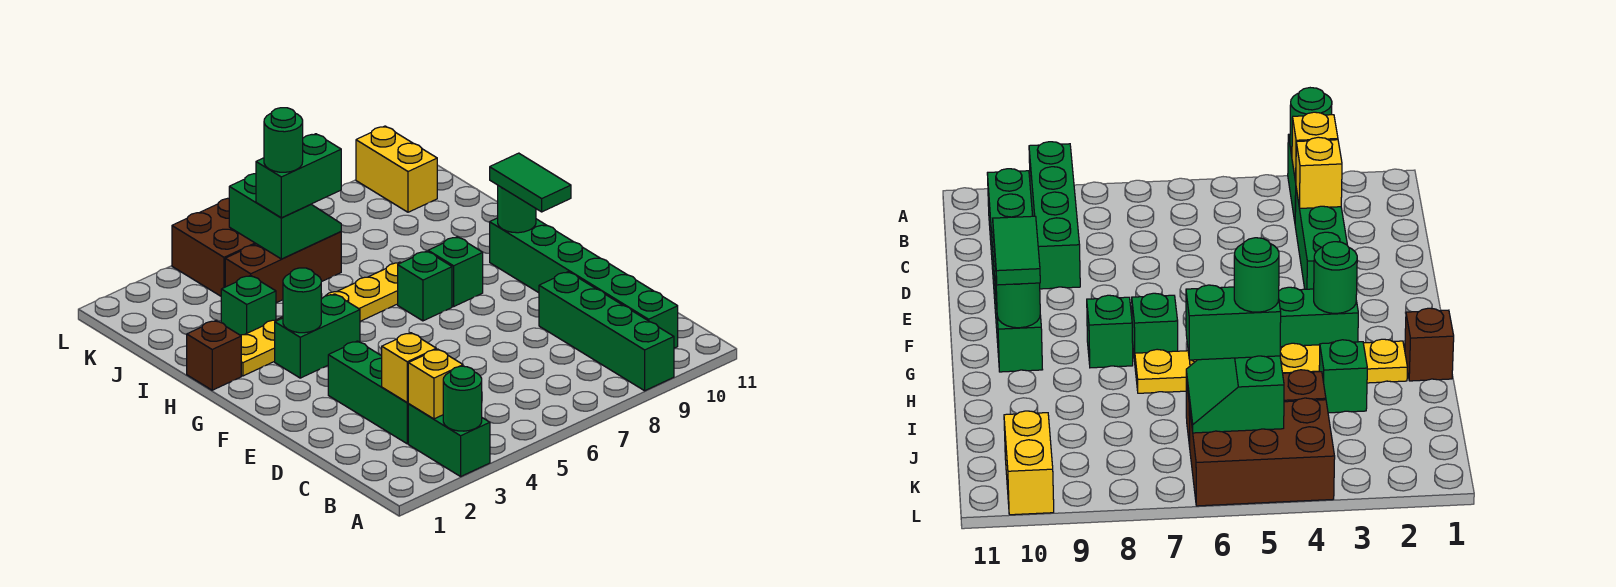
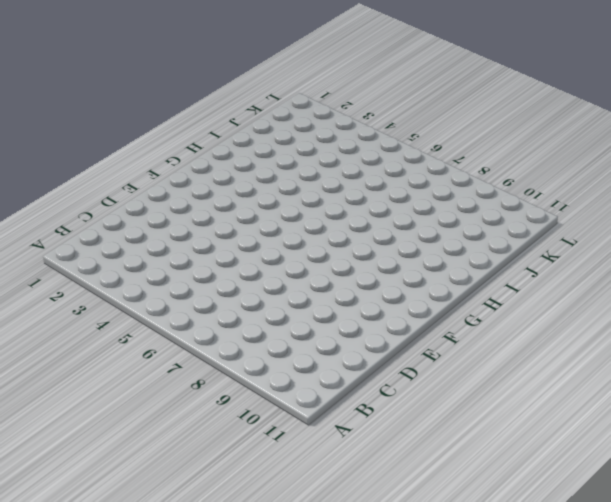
none -> green 1x2 brick [408,404,490,476]
none -> green 1x4 brick [539,272,674,391]
none -> green 1x6 brick [490,218,678,348]

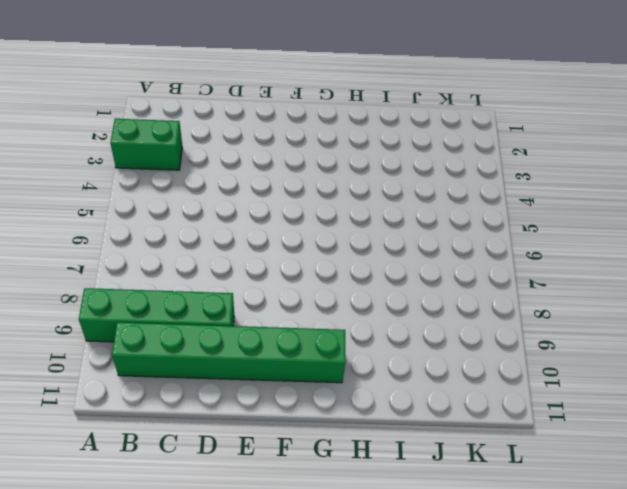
none -> green 1x3 brick [328,341,409,444]
none -> green 1x2 brick [275,294,360,378]
none -> green 1x1 brick [398,251,452,321]

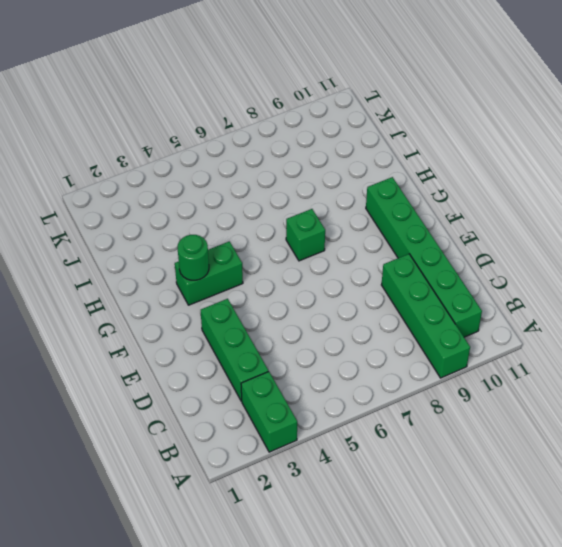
none -> green 1x1 brick [428,237,483,306]
none -> brown 1x1 brick [187,321,241,390]
none -> yellow 1x6 plate [241,262,401,376]

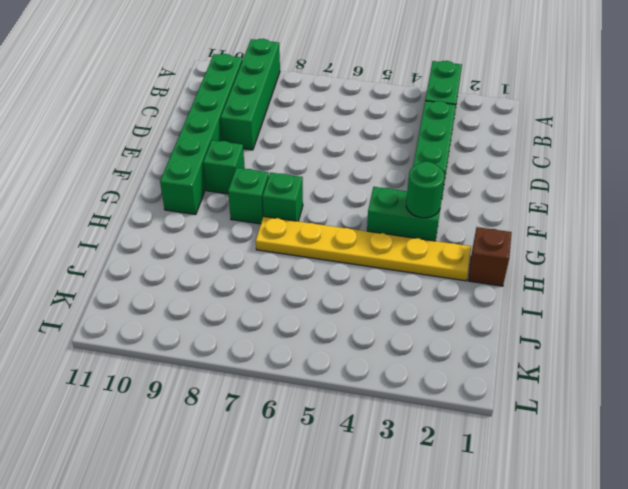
green 1x1 brick [203,140,245,194] -> green 1x1 brick moved to [221,275,276,335]
none -> brown 1x3 brick [225,232,341,303]
none -> brown 2x3 brick [172,198,256,296]
none -> yellow 1x2 brick [356,126,437,212]

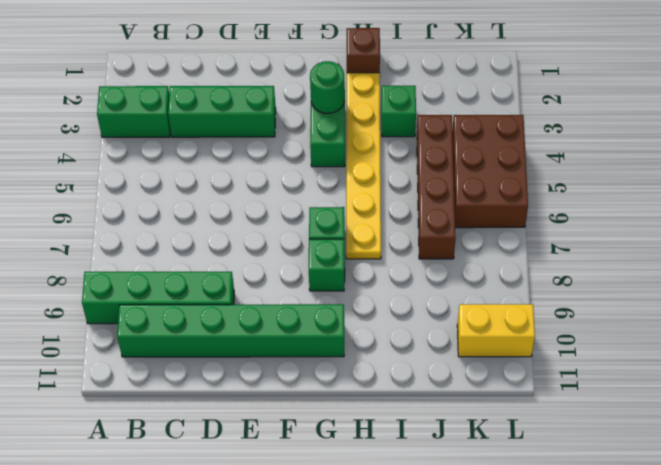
brown 1x4 brick [417,115,455,259] -> brown 1x3 brick [225,232,341,303]
none -> green 1x1 round brick [443,366,482,431]
none -> yellow 1x1 brick [408,349,463,419]
none -> yellow 1x1 brick [382,333,436,403]

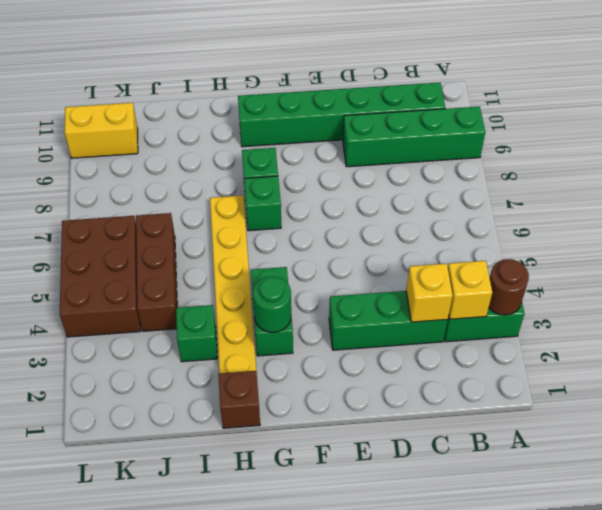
brown 1x1 round brick [489,259,529,315] -> green 1x1 round brick [443,366,482,431]
none -> green 1x1 round brick [498,186,536,233]
none -> green 2x2 slope [229,174,341,259]
none -> green 1x2 tile [490,153,571,212]

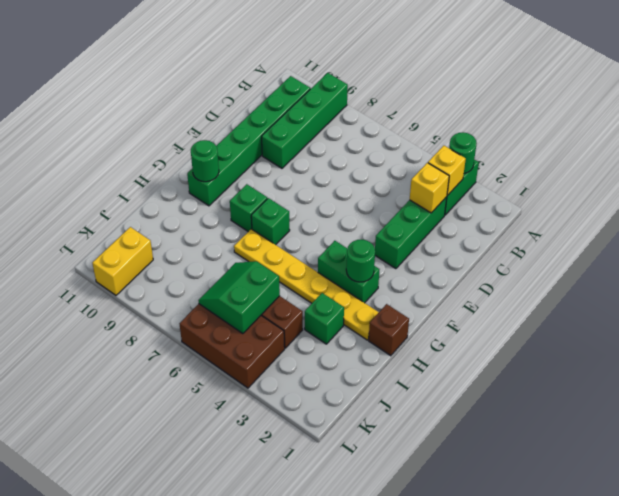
none -> green 1x2 tile [490,153,571,212]
none -> green 1x2 brick [256,134,341,218]
none -> green 1x1 round brick [264,108,303,172]

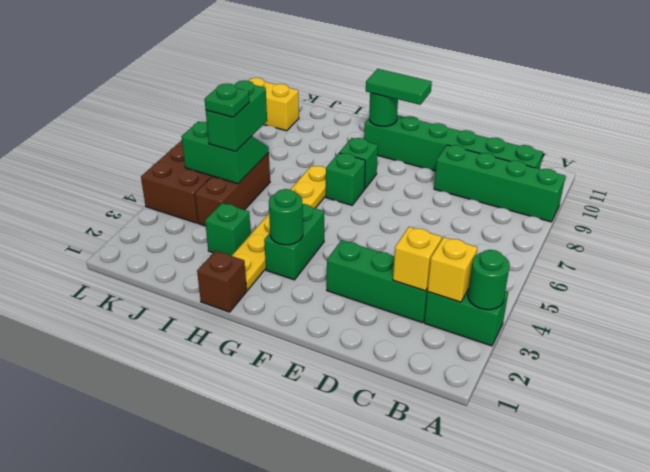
green 1x1 plate [205,84,249,117] -> green 1x1 round brick [264,108,303,172]

